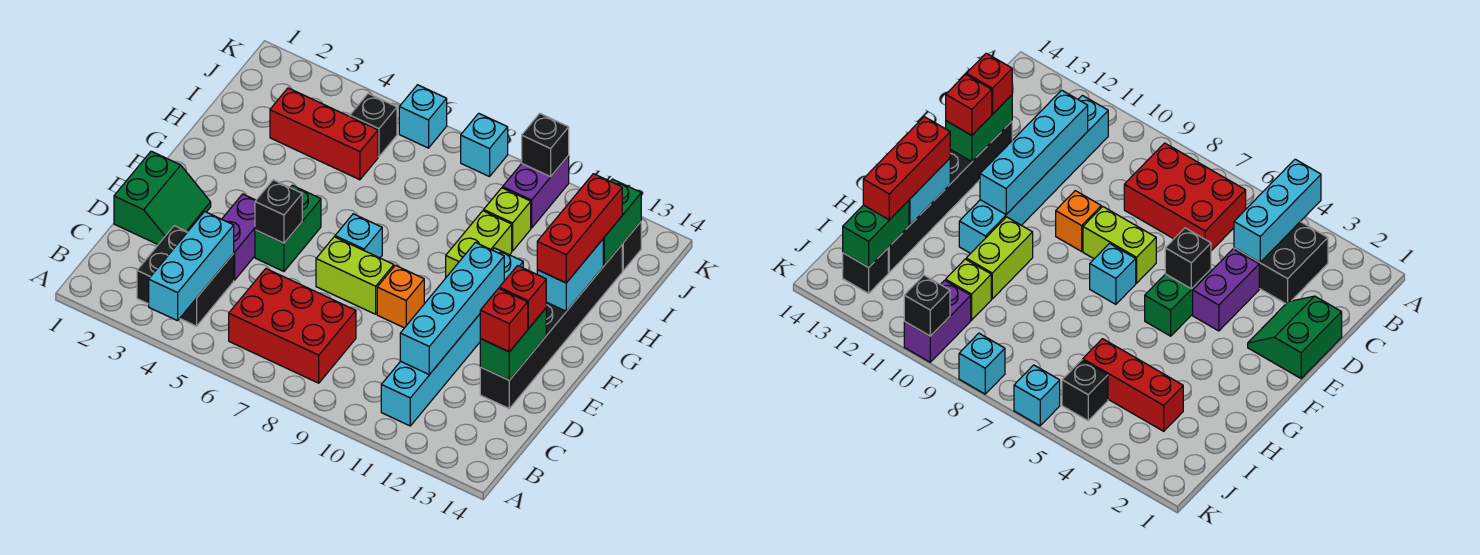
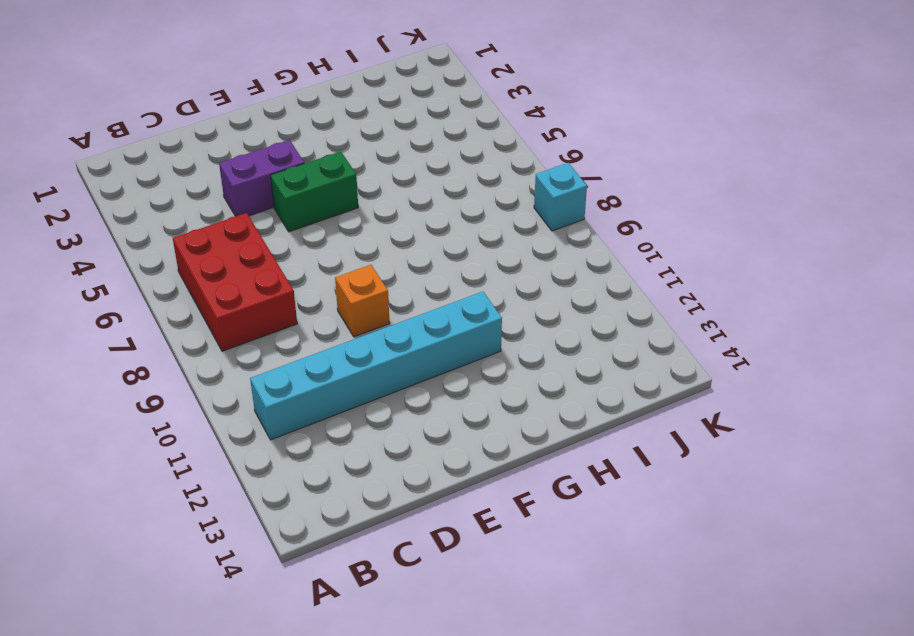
none -> black 2x2 brick [137,226,234,326]
none -> green 2x2 slope [114,151,211,244]
none -> black 1x6 brick [480,245,622,408]

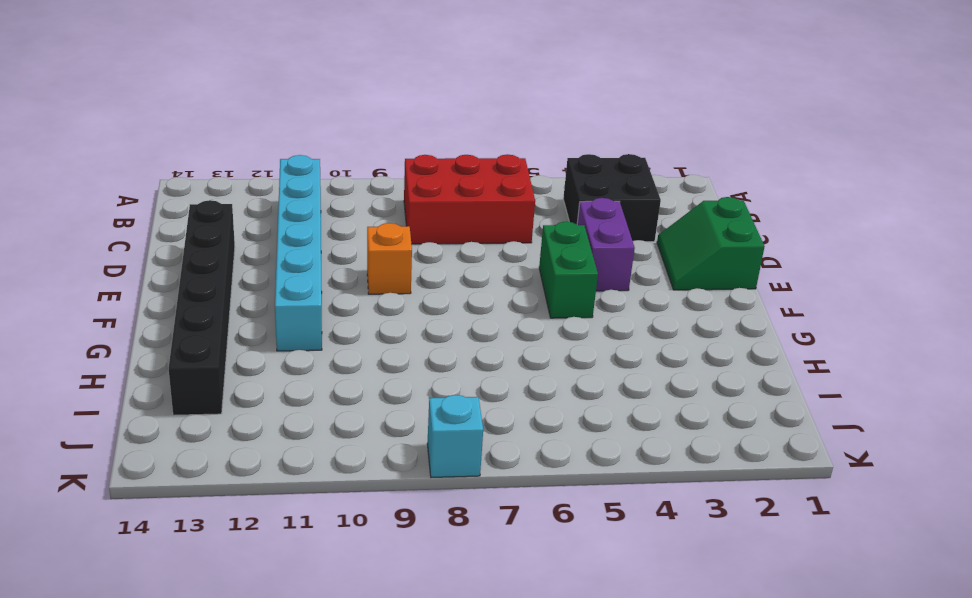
none -> lime 1x2 brick [316,237,394,314]
none -> cyan 1x1 brick [335,214,382,258]
none -> lime 1x2 brick [446,211,512,277]

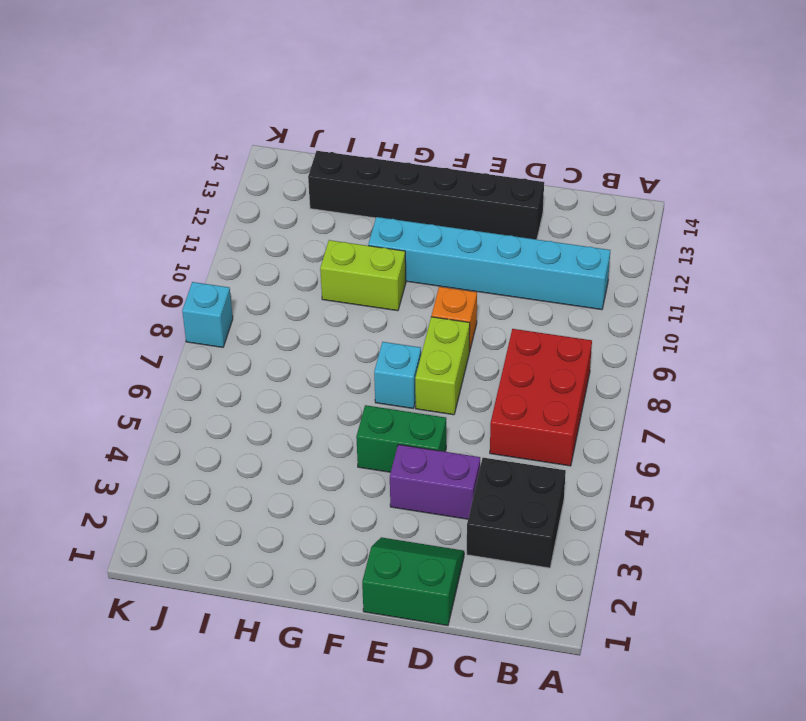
none -> red 1x3 brick [270,88,378,180]
none -> lime 1x1 brick [484,188,531,251]
none -> black 1x1 brick [350,94,397,157]

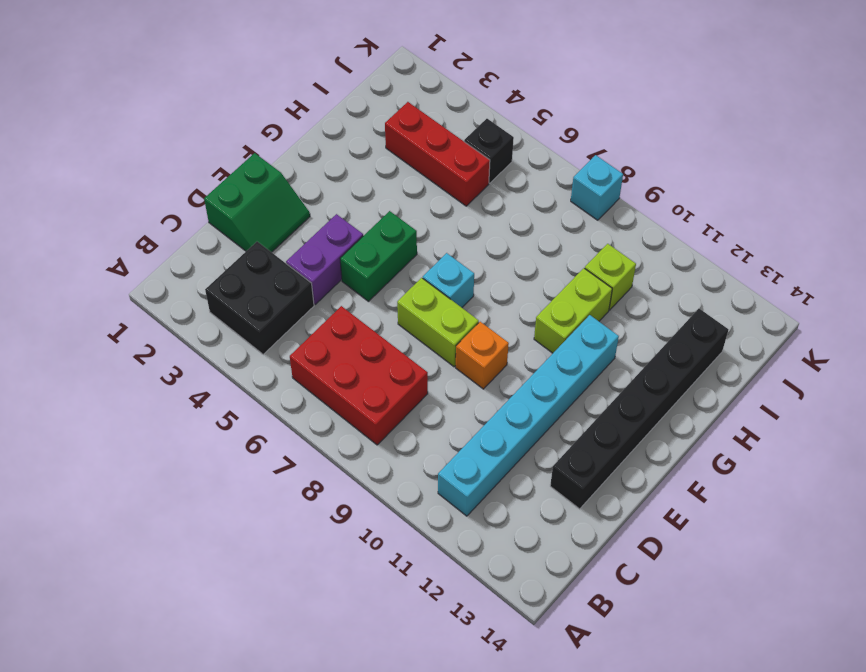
none -> purple 1x2 brick [503,156,569,228]
none -> black 1x1 brick [622,222,641,271]
none -> cyan 1x1 brick [399,85,447,148]

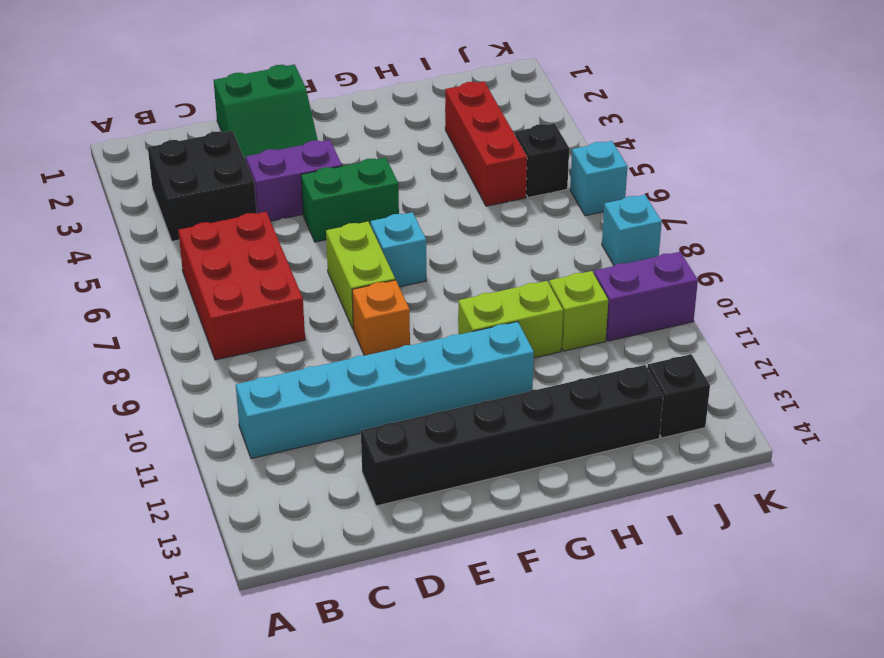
none -> cyan 1x3 brick [149,212,234,321]
none -> cyan 1x4 brick [400,243,504,375]
none -> green 1x2 brick [480,308,546,380]

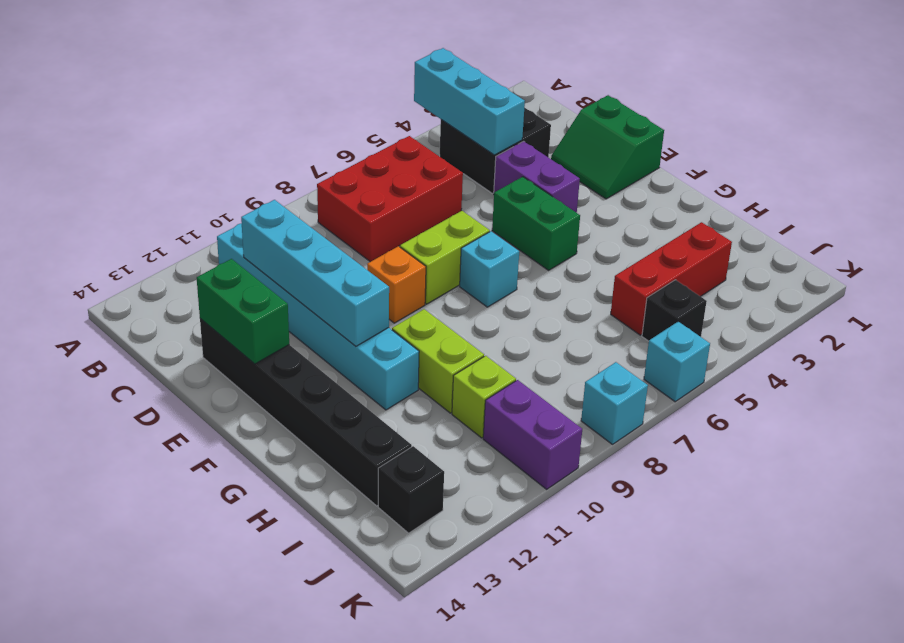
none -> black 1x1 brick [255,180,302,243]
none -> cyan 1x2 brick [537,239,603,311]
none -> green 1x2 brick [603,179,641,265]

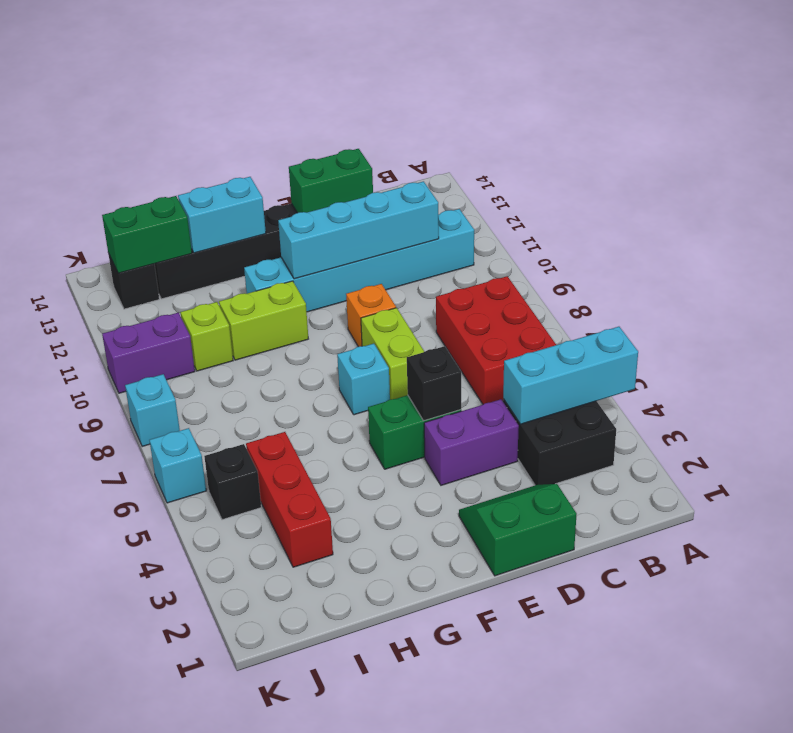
none -> black 1x1 brick [522,114,569,177]
none -> red 1x1 brick [480,289,528,352]
none -> red 1x1 brick [499,266,546,329]

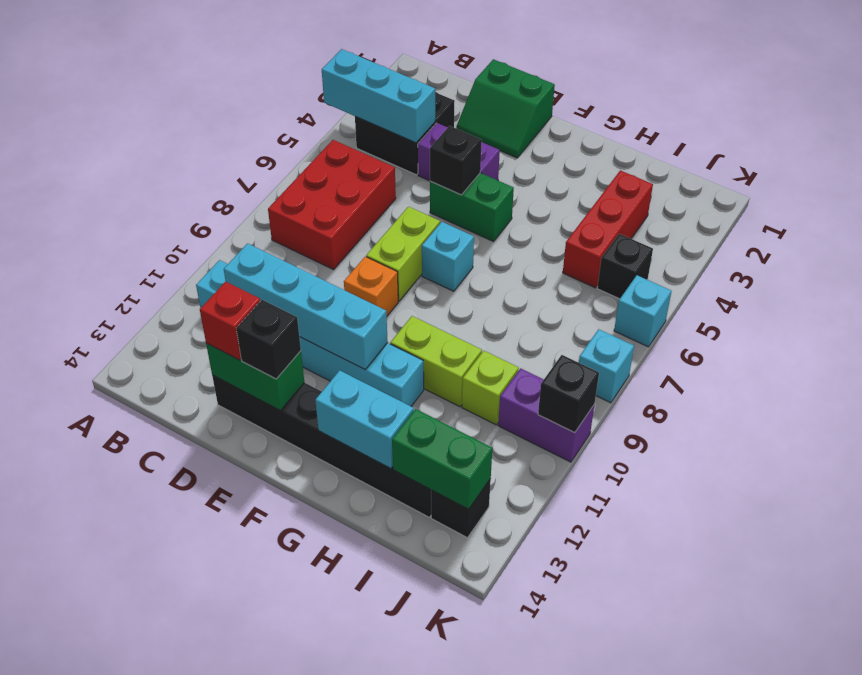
black 1x1 brick [236,300,301,379] -> red 1x1 brick [499,266,546,329]
none -> red 1x3 brick [537,174,622,283]

